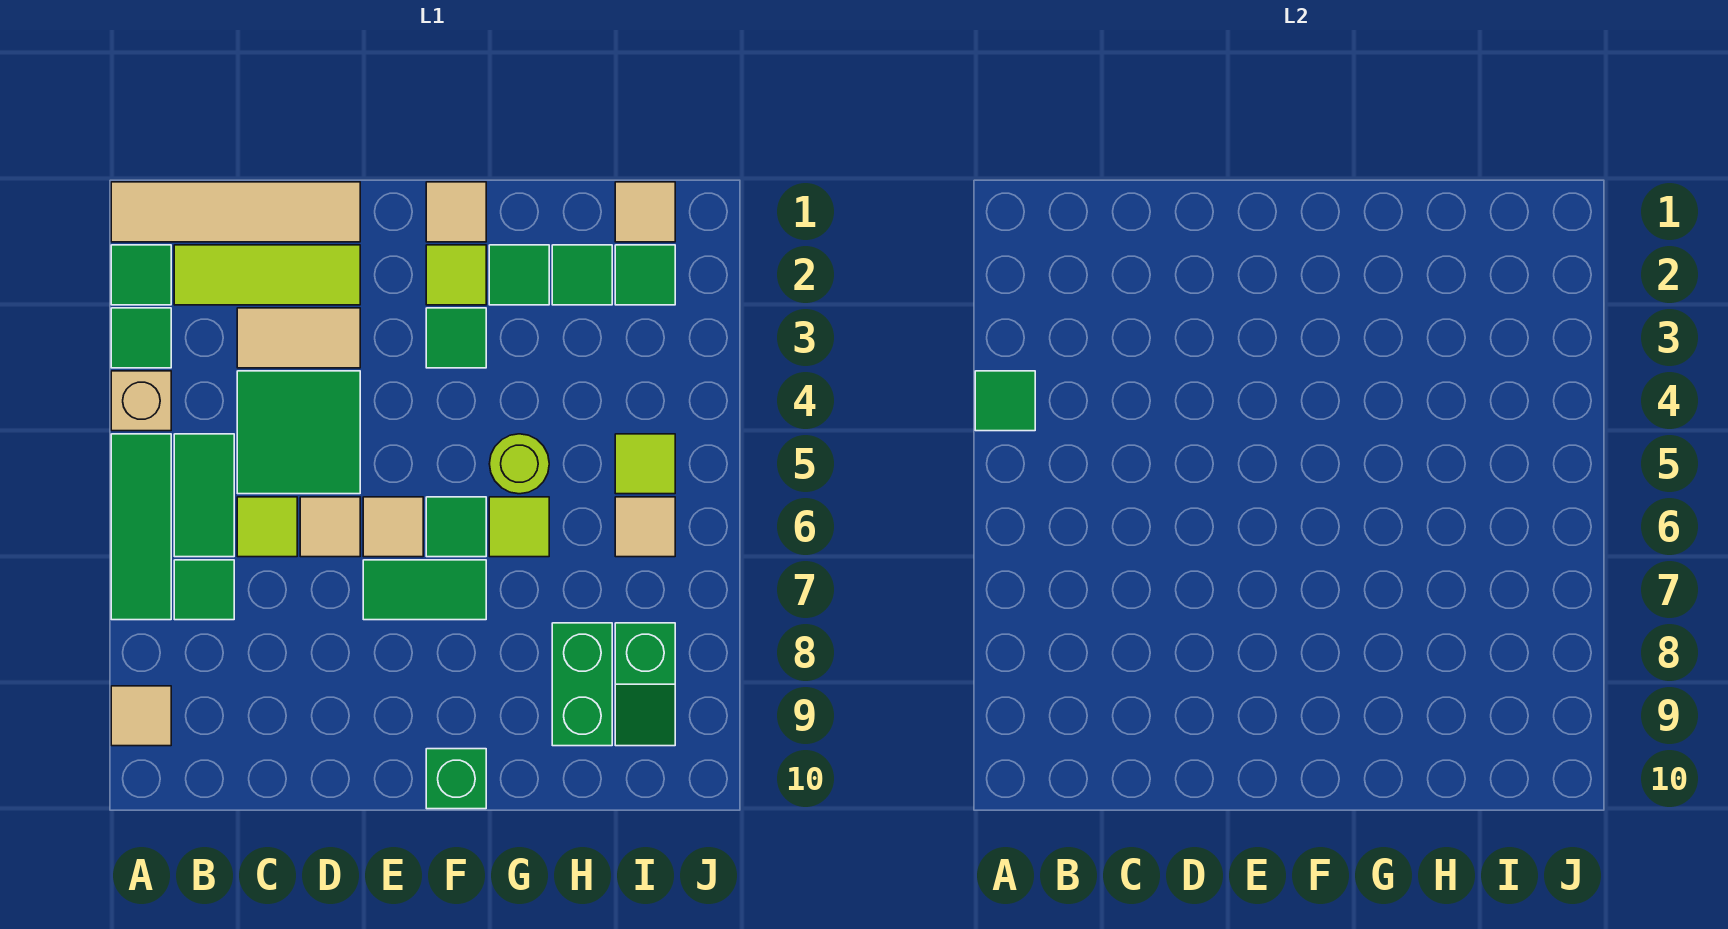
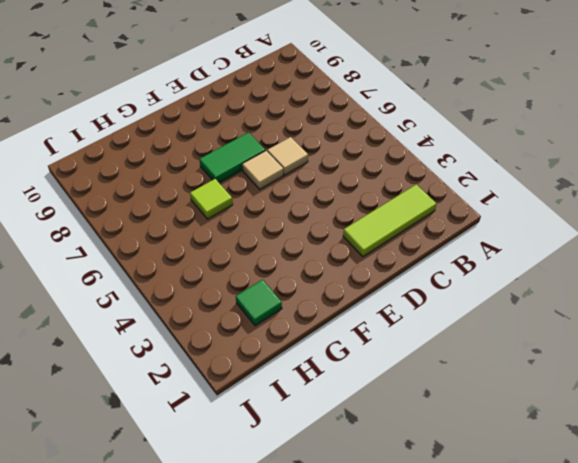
none -> tan 1x4 tile [111,182,360,242]
none -> green 1x1 tile [111,245,171,305]
none -> green 1x1 tile [111,308,171,368]
none -> tan 1x1 brick [111,371,171,431]

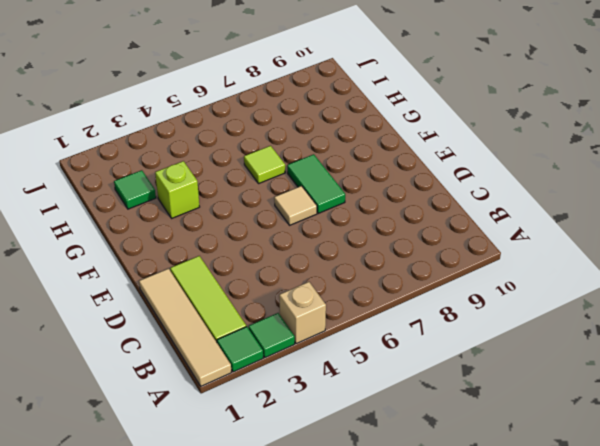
lime 1x1 brick [155,161,199,218] -> none
none -> green 1x3 tile [111,434,171,620]
none -> tan 1x1 tile [111,686,171,746]
none -> green 1x2 tile [174,434,234,557]
none -> green 1x1 tile [174,560,234,620]

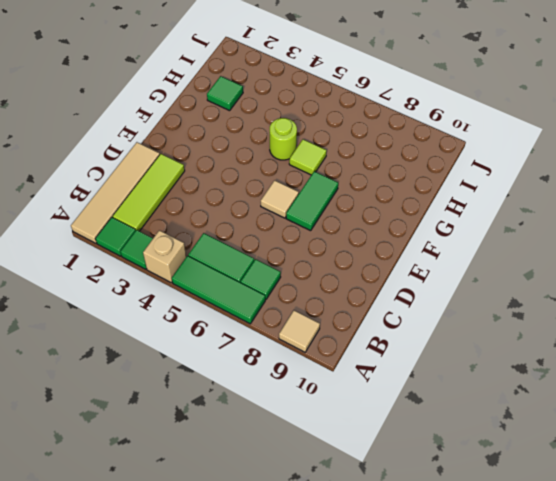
none -> tan 1x2 tile [237,308,360,368]
none -> green 2x2 tile [237,371,360,494]
none -> lime 1x1 tile [237,497,297,557]
none -> tan 1x1 tile [300,497,360,557]

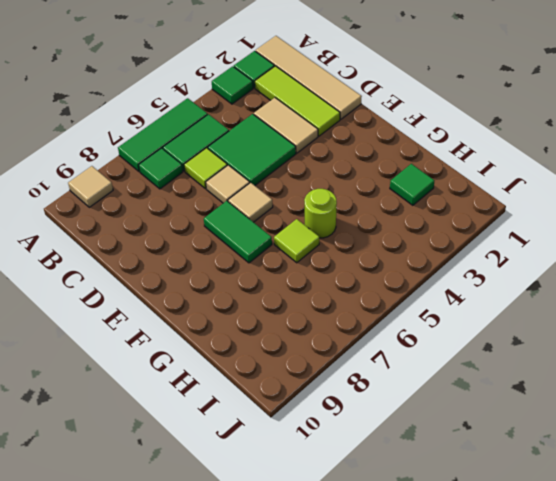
none -> tan 1x1 brick [111,371,171,431]
none -> tan 1x1 tile [426,182,486,242]
none -> lime 1x1 tile [426,245,486,305]
none -> green 1x1 tile [426,308,486,368]

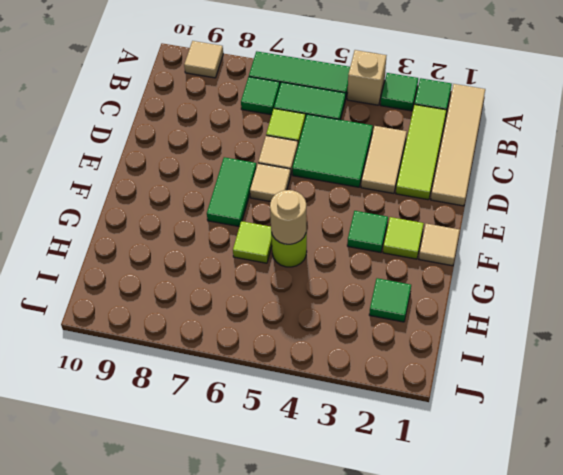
tan 1x1 round brick [270,190,306,244] -> none
none -> green 1x1 tile [426,497,486,557]
none -> green 1x1 brick [426,749,486,809]
none -> green 1x1 tile [489,245,549,305]
none -> green 1x2 brick [552,623,612,746]

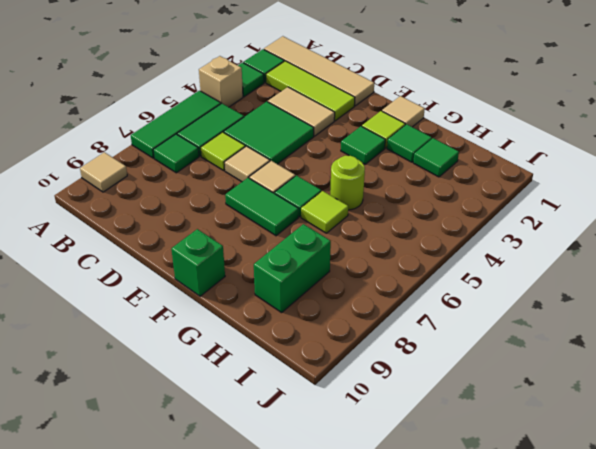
none -> tan 1x1 tile [615,182,675,242]
none -> green 1x1 tile [615,245,675,305]
none -> lime 1x1 tile [615,434,675,494]
none -> tan 1x1 tile [615,497,675,557]

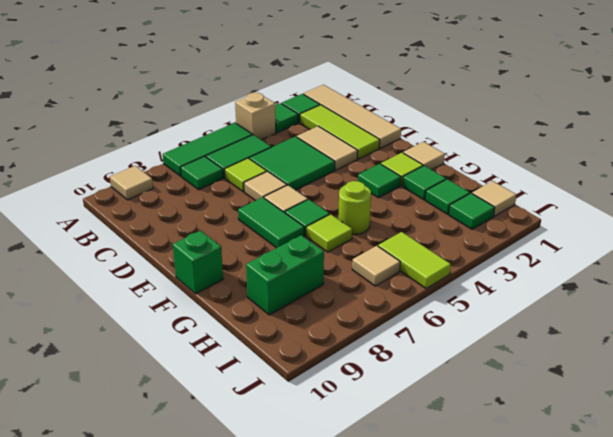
lime 1x2 tile [378,232,451,288] -> lime 1x1 tile [615,434,675,494]
none -> green 1x2 slope [615,623,675,746]
none -> green 1x1 tile [975,371,1035,431]

